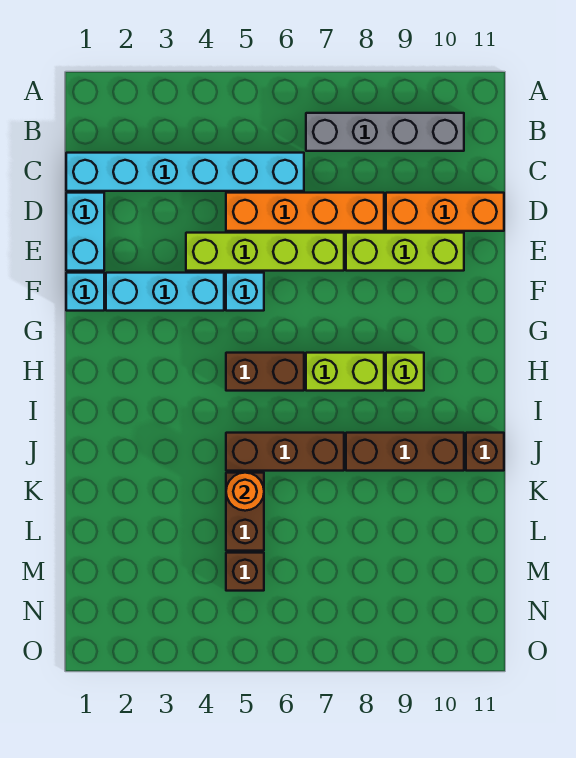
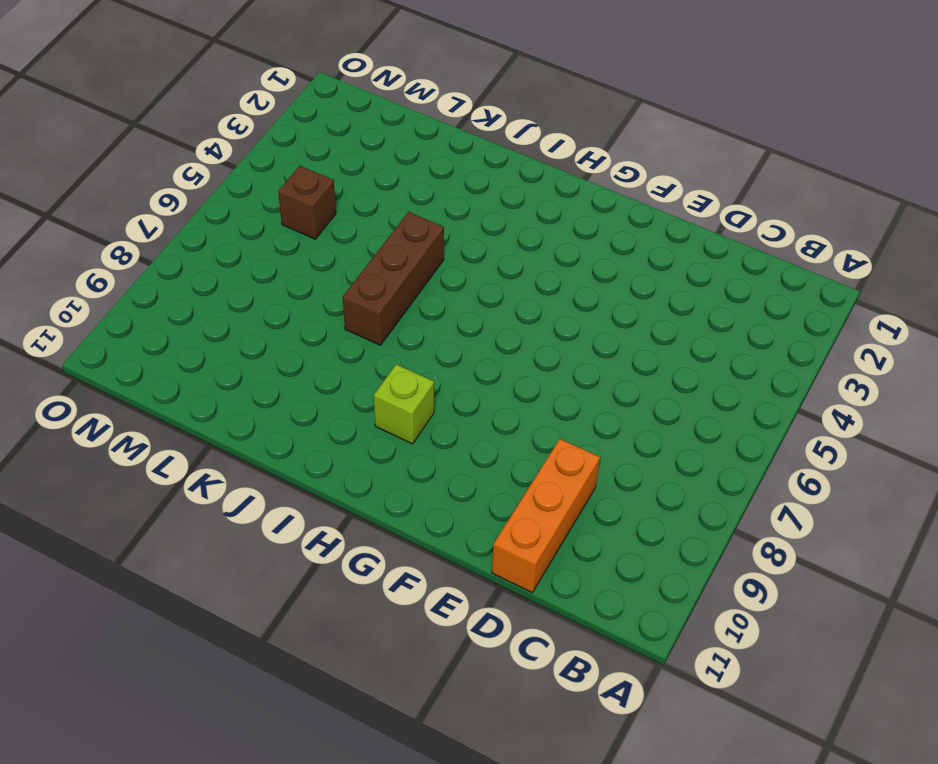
none -> grey 1x4 brick [306,113,464,151]
none -> cyan 1x6 brick [66,153,304,191]
none -> cyan 1x2 brick [66,193,104,271]

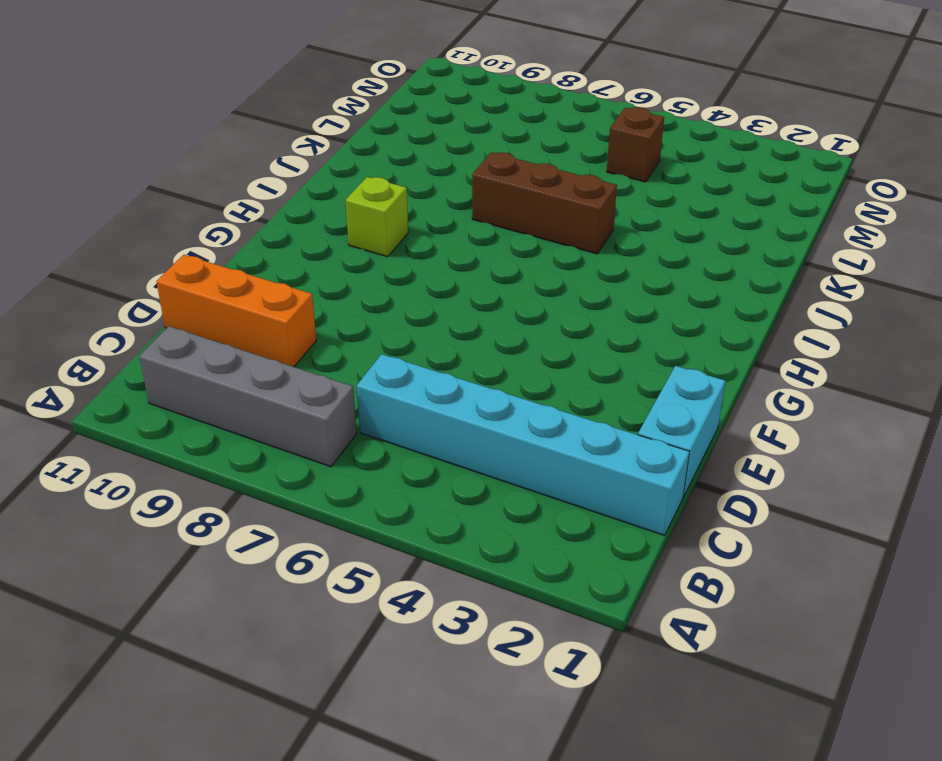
none -> orange 1x4 brick [226,193,384,231]
none -> lime 1x4 brick [186,233,344,271]
none -> lime 1x3 brick [346,233,464,271]

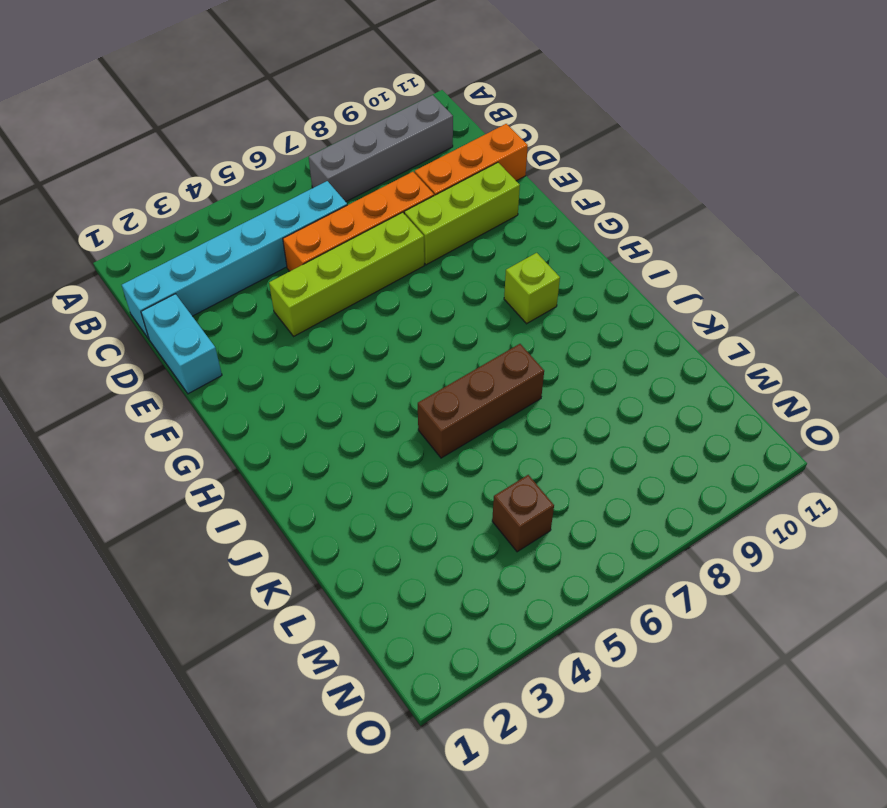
none -> cyan 1x1 brick [66,273,104,311]
none -> cyan 1x3 brick [106,273,224,311]
none -> cyan 1x1 brick [226,273,264,311]

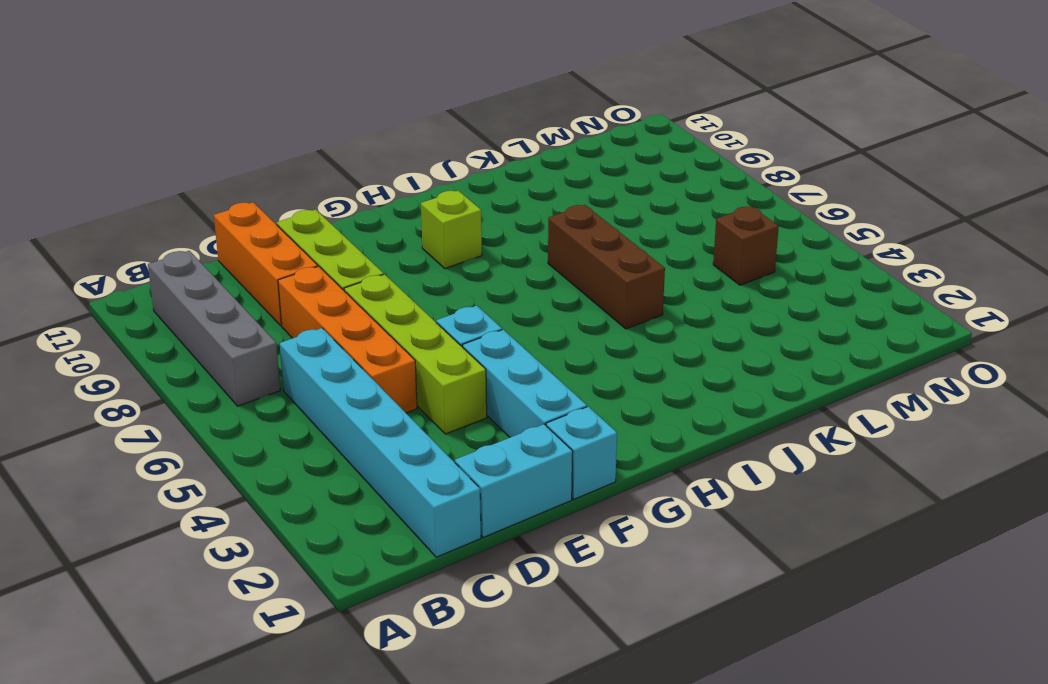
none -> brown 1x2 brick [226,353,304,391]
none -> lime 1x2 brick [306,353,384,391]
none -> brown 1x3 brick [346,433,464,471]

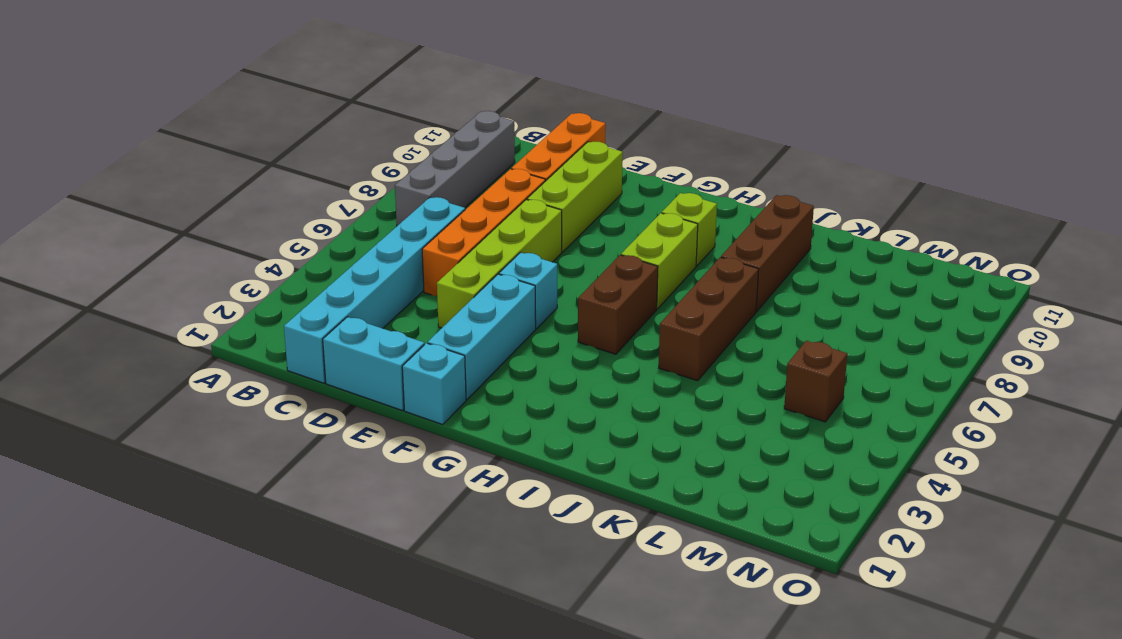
none -> brown 1x1 brick [466,433,504,471]
none -> brown 1x2 brick [226,473,264,551]
none -> orange 1x1 round brick [226,473,264,511]

